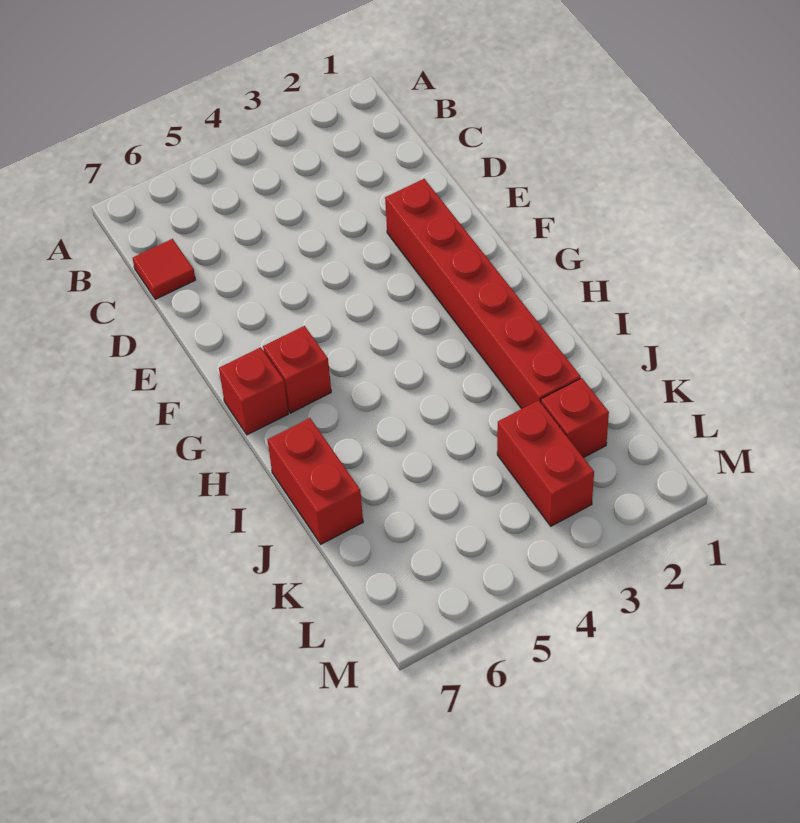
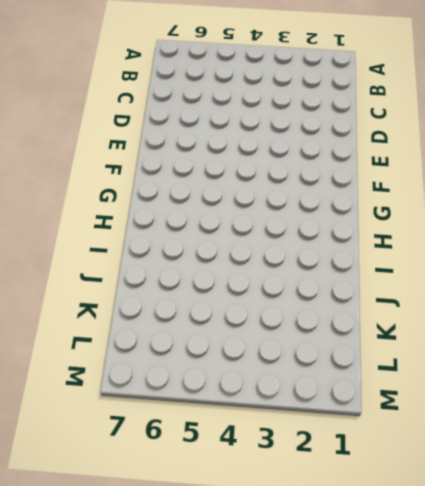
none -> red 1x1 tile [133,239,195,299]
none -> red 1x6 brick [385,179,581,409]

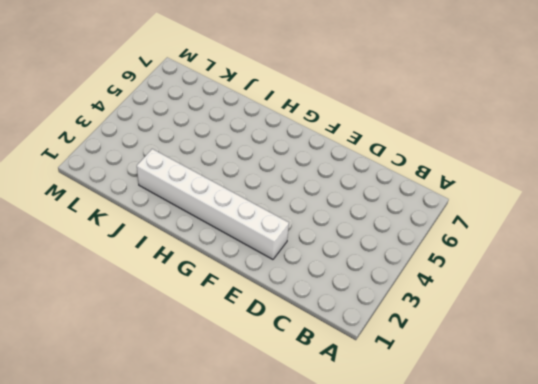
white 1x6 brick [137,149,289,259] -> red 1x6 brick [385,179,581,409]
none -> red 1x1 tile [133,239,195,299]
none -> red 1x1 brick [263,326,331,413]

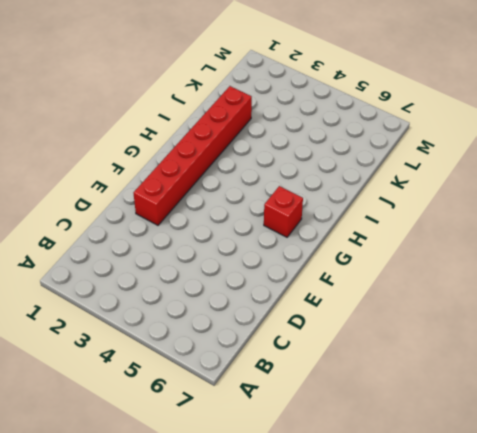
none -> red 1x1 tile [133,239,195,299]
none -> red 1x1 brick [219,347,288,435]

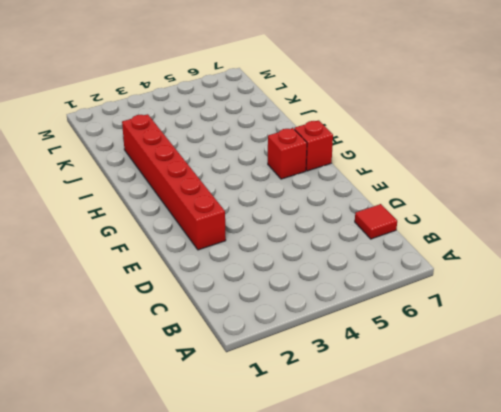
none -> red 1x2 brick [267,418,363,544]
none -> red 1x1 brick [541,378,609,458]

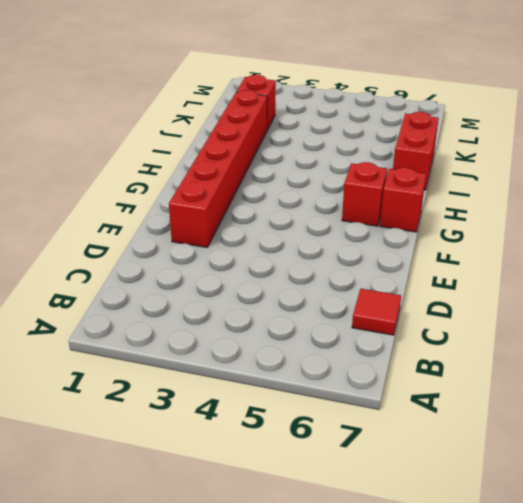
none -> red 1x2 brick [497,400,594,526]

